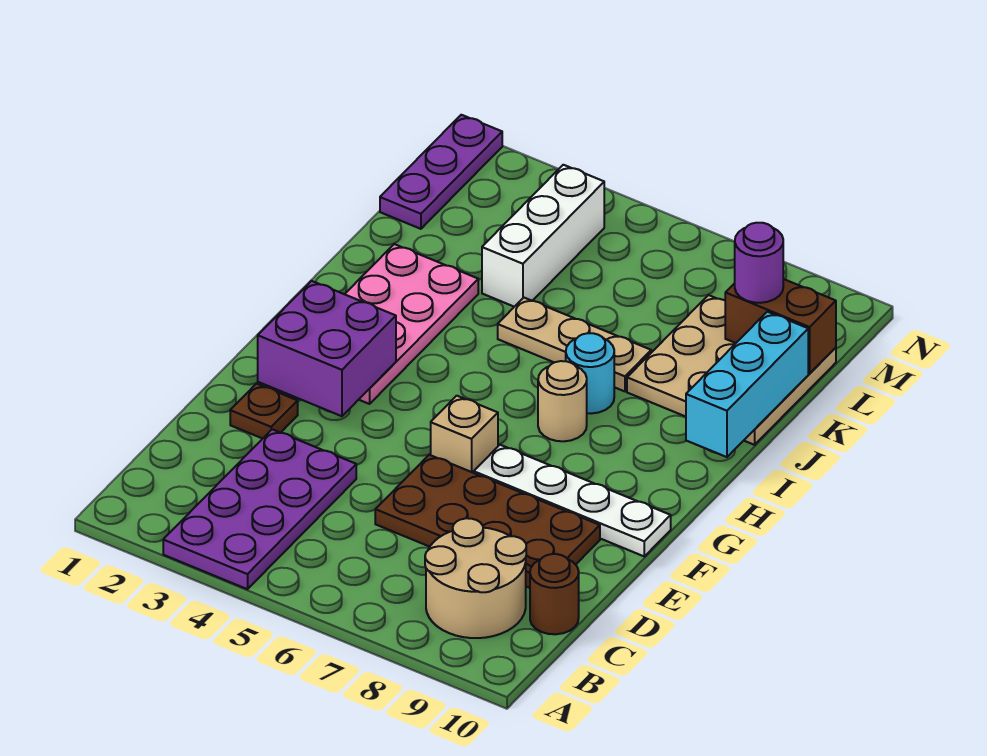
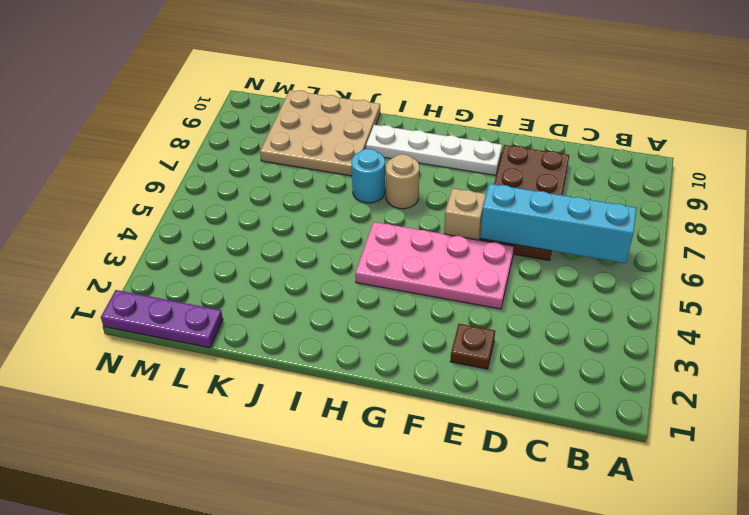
cyan 1x4 brick [480,184,637,263] -> none
pink 2x4 plate [355,222,514,309] -> pink 2x4 plate moved to [345,244,478,404]
white 1x4 plate [366,125,502,175] -> white 1x4 plate turned to [474,445,671,556]
none -> purple 2x4 plate [163,429,356,589]
none -> tan 2x2 round brick [425,518,526,638]
none -> brown 1x1 round brick [530,554,579,634]

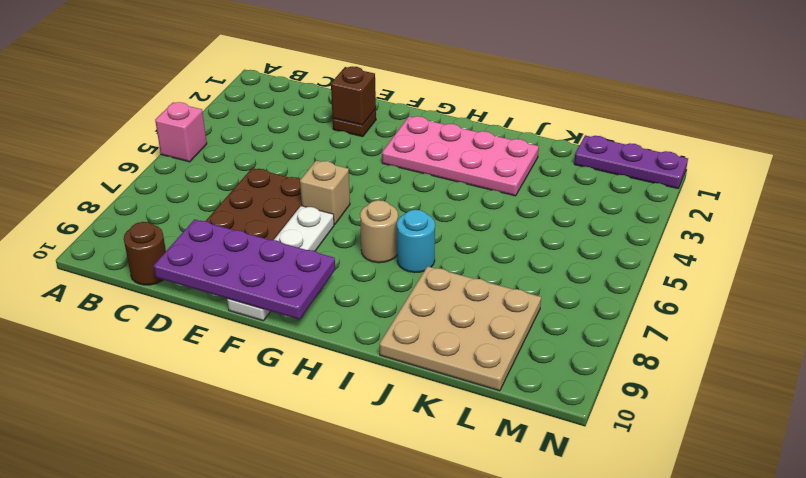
pink 1x1 brick [155,102,207,162] -> none
purple 2x4 plate [154,219,335,319] -> purple 2x4 plate moved to [163,429,356,589]
brown 1x1 brick [331,66,376,125] -> none
none -> tan 2x2 round brick [425,518,526,638]
none -> tan 1x3 plate [498,298,651,391]
none -> white 1x3 brick [482,165,604,307]

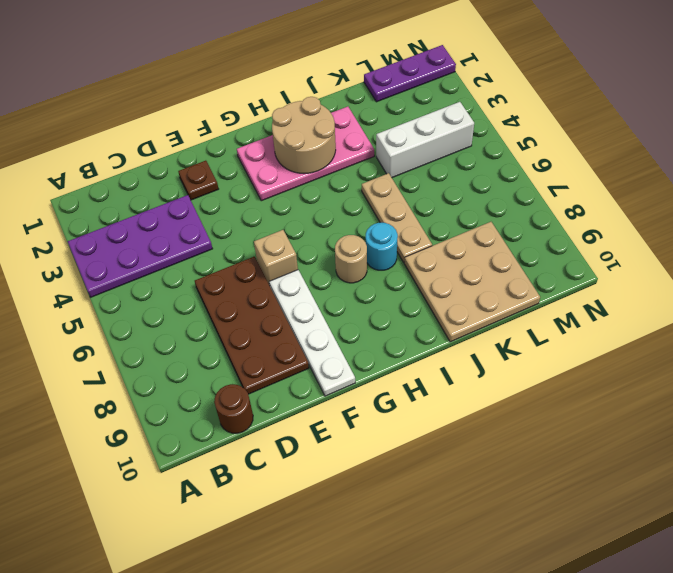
tan 2x2 round brick [272,97,336,174] -> tan 2x2 round brick moved to [425,518,526,638]
none -> purple 2x2 brick [258,281,396,416]
none -> cyan 1x3 brick [686,312,808,457]
none -> brown 1x2 brick [725,279,836,373]

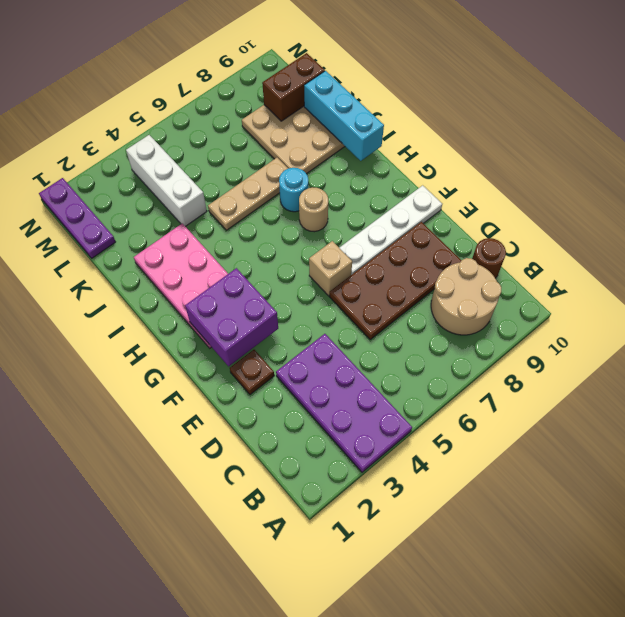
none -> purple 1x1 round brick [734,223,783,303]

